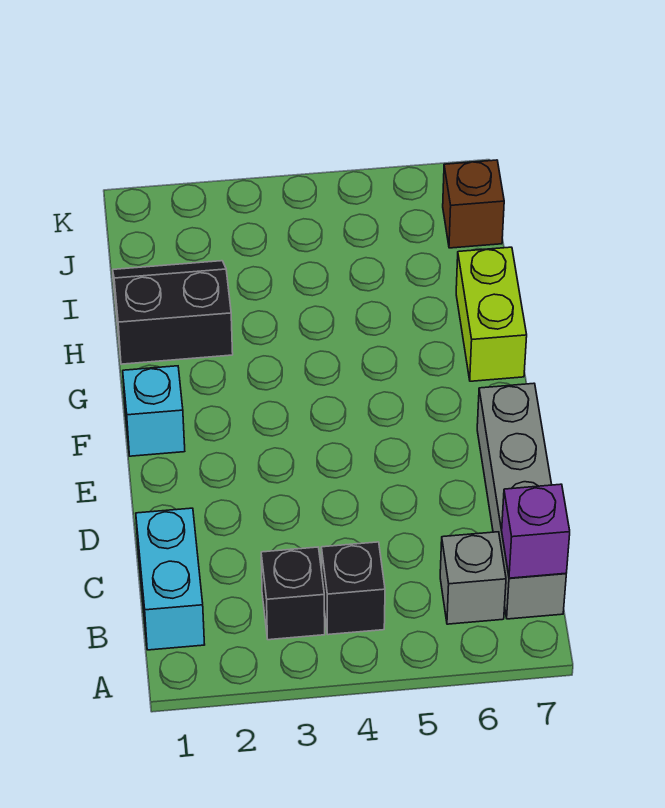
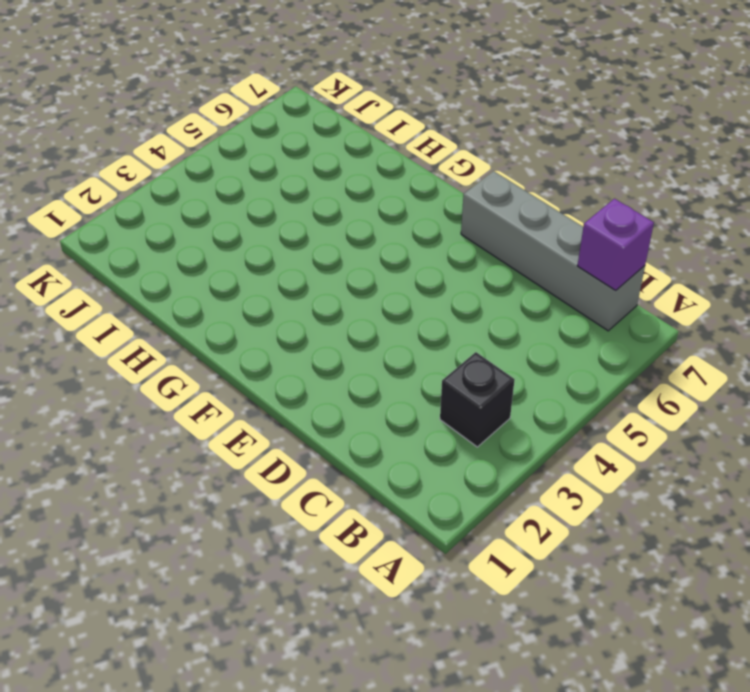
none -> cyan 1x2 brick [136,508,205,650]
none -> black 1x1 brick [321,542,385,635]

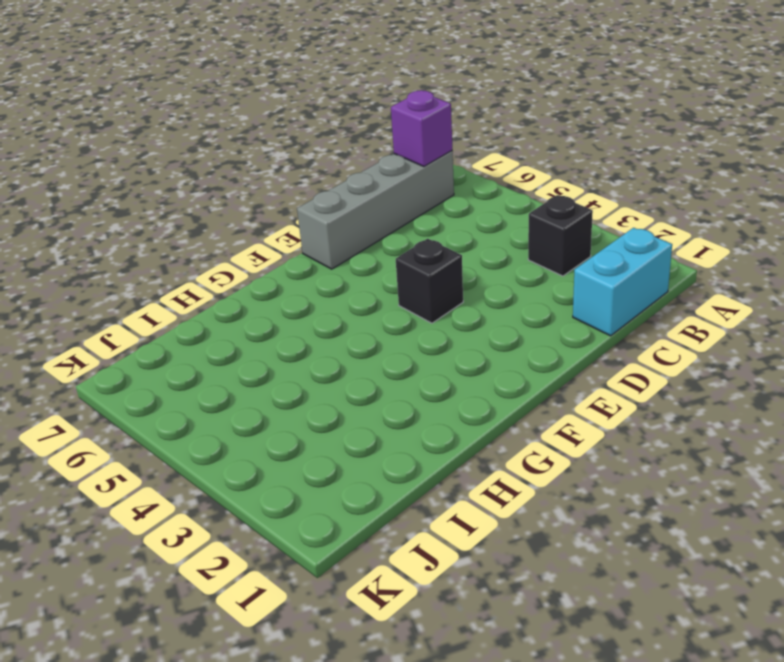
black 1x1 brick [396,239,463,323] -> black 1x1 brick moved to [321,542,385,635]
none -> grey 1x1 brick [440,532,506,624]
none -> cyan 1x1 brick [123,366,185,456]

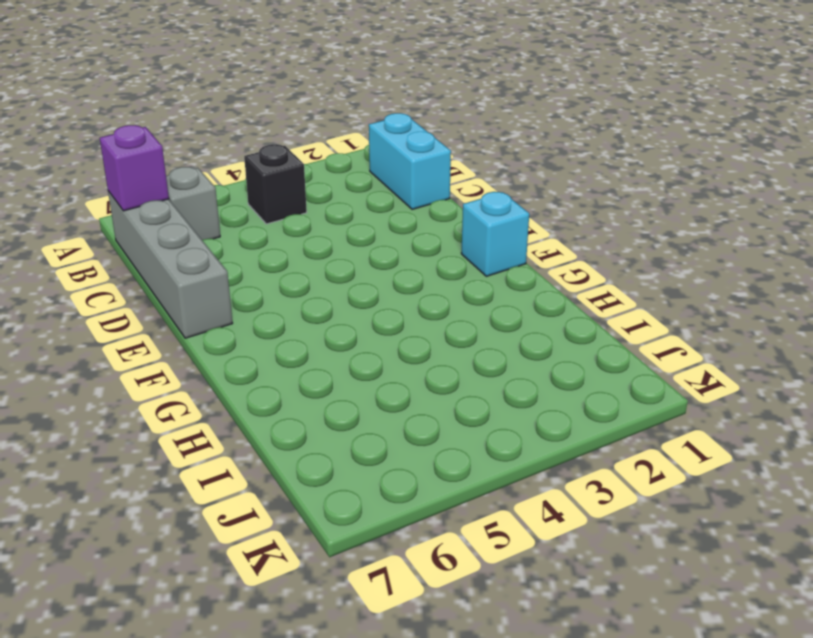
none -> black 1x1 brick [261,547,325,640]
none -> lime 1x2 brick [456,247,527,381]

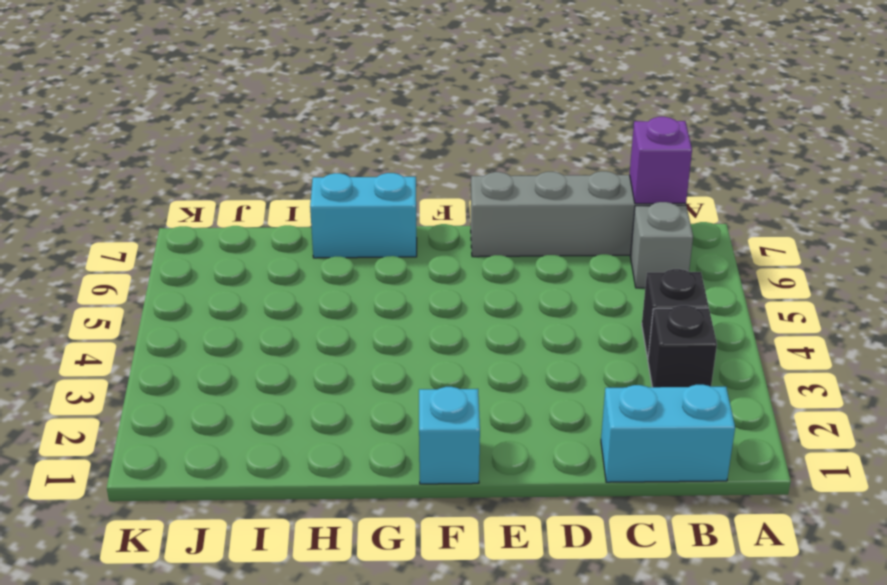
cyan 1x2 brick [310,173,417,258] -> lime 1x2 brick [456,247,527,381]
none -> black 2x2 slope [113,261,233,364]
none -> brown 1x1 brick [443,160,504,248]

